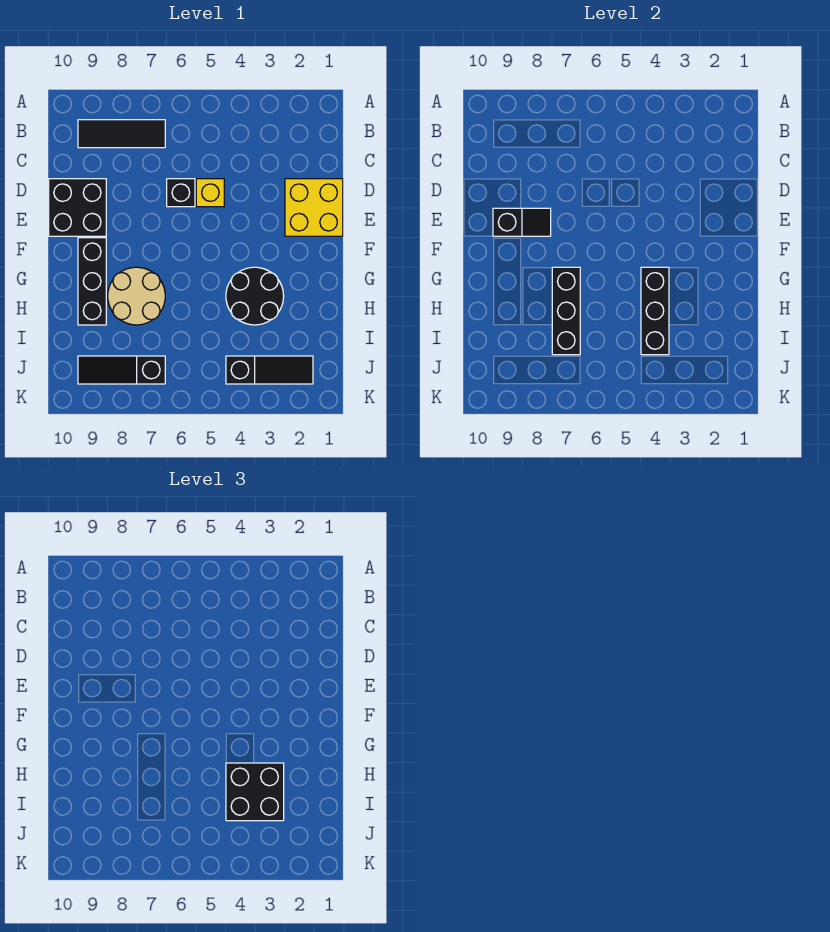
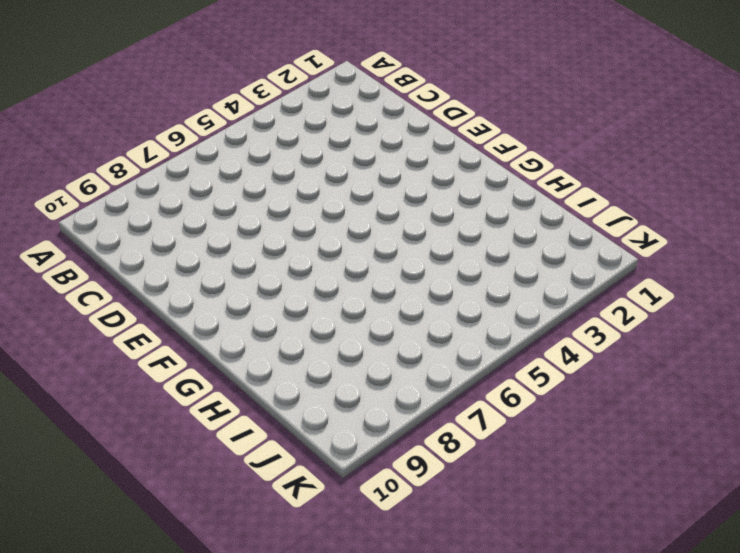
none -> black 1x3 tile [78,120,165,148]
none -> yellow 2x2 brick [285,179,343,236]
none -> yellow 1x1 brick [196,179,224,207]

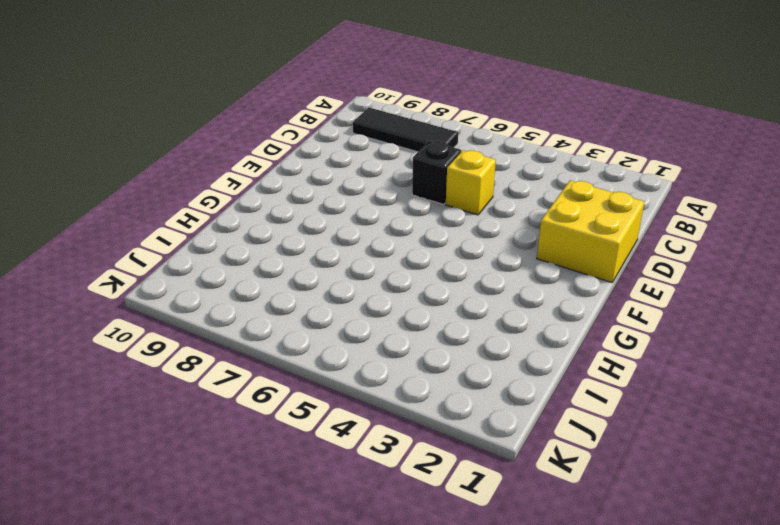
none -> black 2x2 brick [49,179,106,236]
none -> black 1x3 brick [78,238,106,325]
none -> black 2x2 round brick [226,267,284,325]

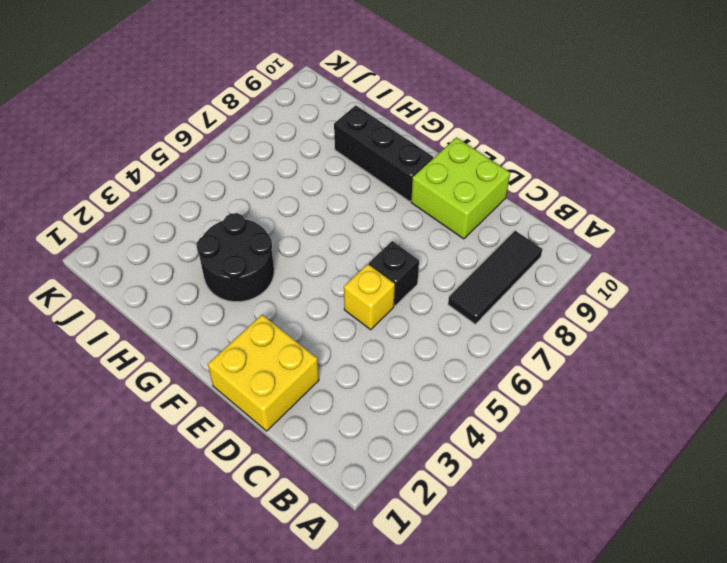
lime 2x2 brick [411,138,510,239] -> black 2x2 brick [49,179,106,236]
none -> tan 2x2 round brick [108,267,165,325]
none -> black 1x3 slope [226,356,313,384]
none -> black 1x3 slope [78,356,165,384]

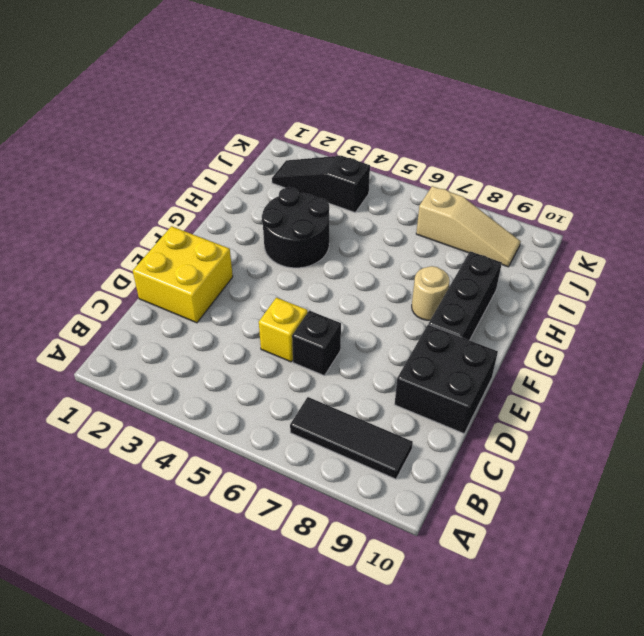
tan 1x1 round brick [412,266,450,320] -> tan 2x2 round brick [108,267,165,325]
tan 1x3 slope [416,186,521,267] -> black 1x3 slope [78,356,165,384]
none -> black 1x2 slope [493,208,551,236]
none -> black 1x3 brick [641,267,669,355]
none -> black 1x3 brick [552,267,580,355]

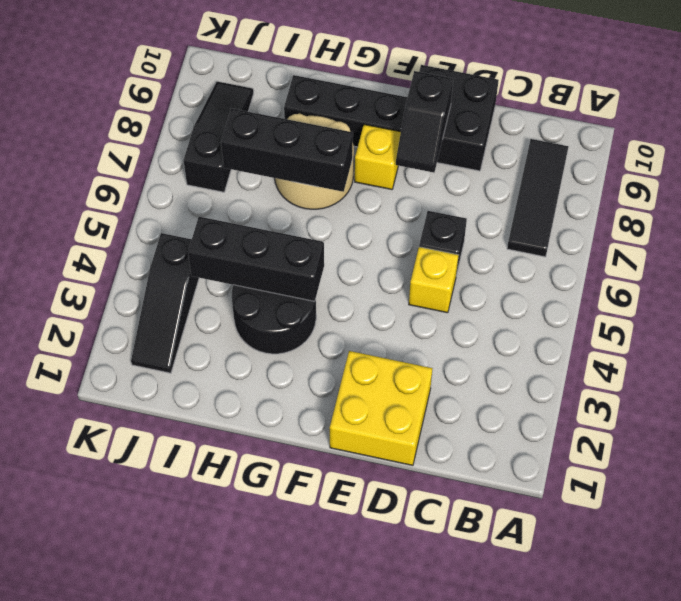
yellow 1x1 brick [355,125,401,189] -> none
none -> black 2x2 brick [226,763,284,821]

